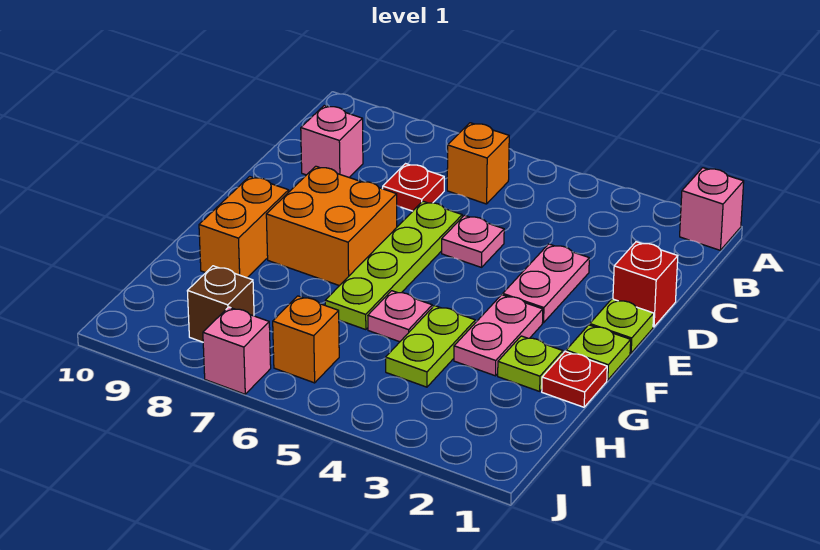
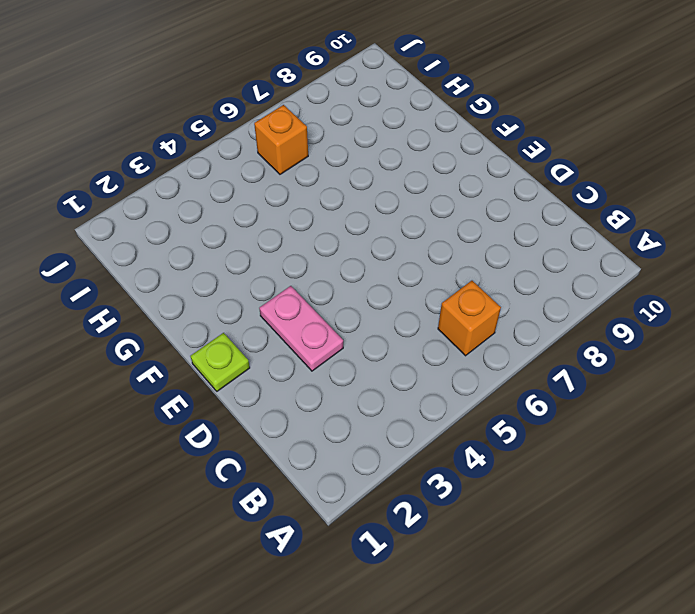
none -> pink 1x1 brick [680,168,744,250]
none -> red 1x1 plate [383,164,444,211]
none -> pink 1x1 brick [301,106,363,177]

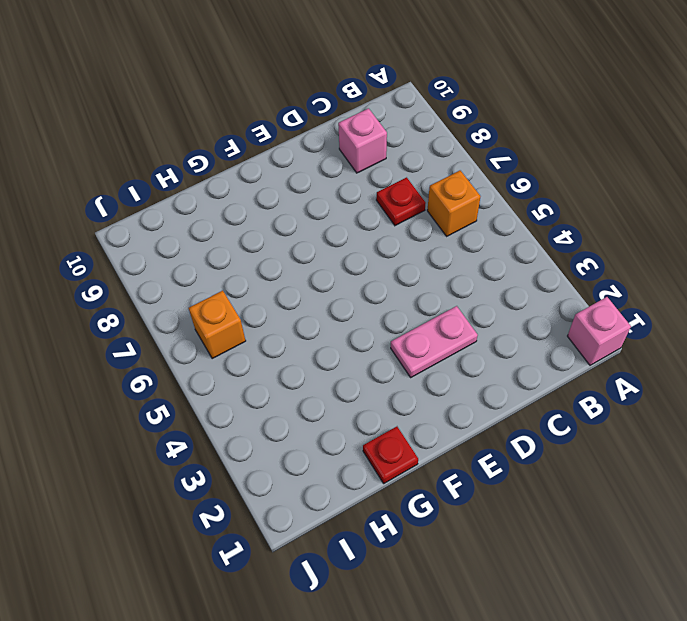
none -> red 1x1 brick [613,242,678,327]
none -> pink 1x1 plate [442,215,504,267]
none -> lime 1x4 plate [325,201,462,330]

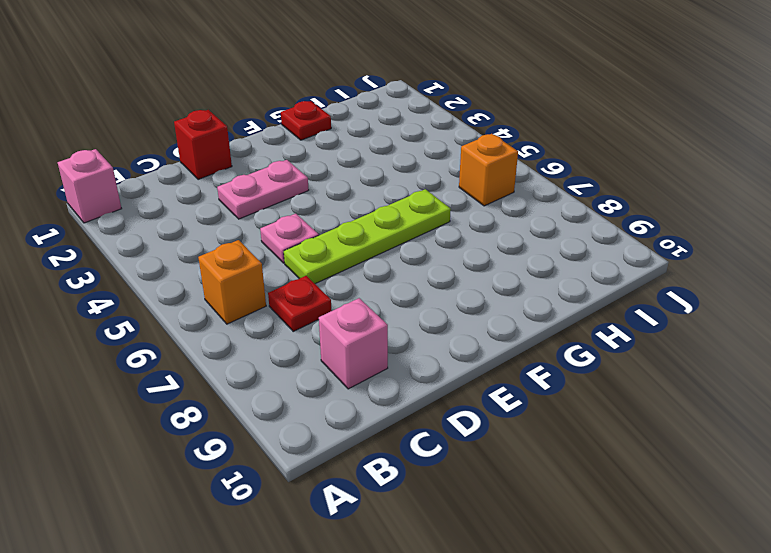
none -> lime 1x1 plate [590,299,654,353]
none -> orange 2x2 brick [266,166,397,286]
none -> lime 1x1 plate [566,325,631,380]

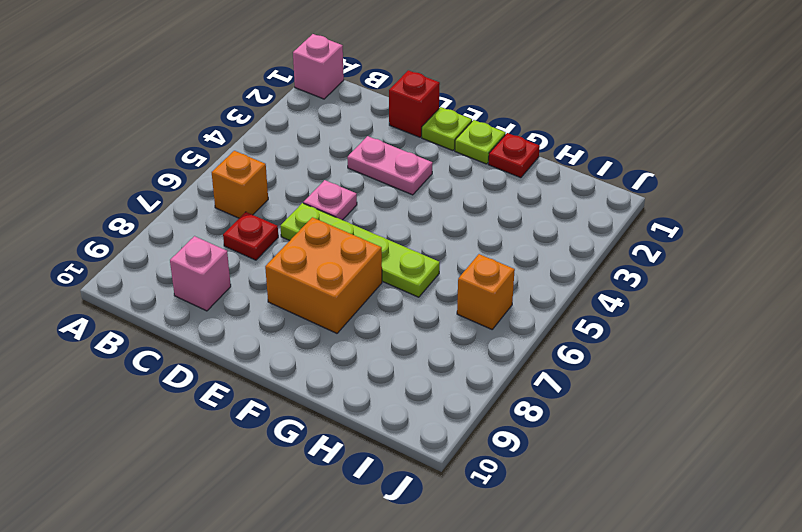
none -> pink 1x2 plate [454,295,543,376]
none -> orange 1x2 brick [199,176,289,278]
none -> lime 1x1 plate [498,336,563,391]

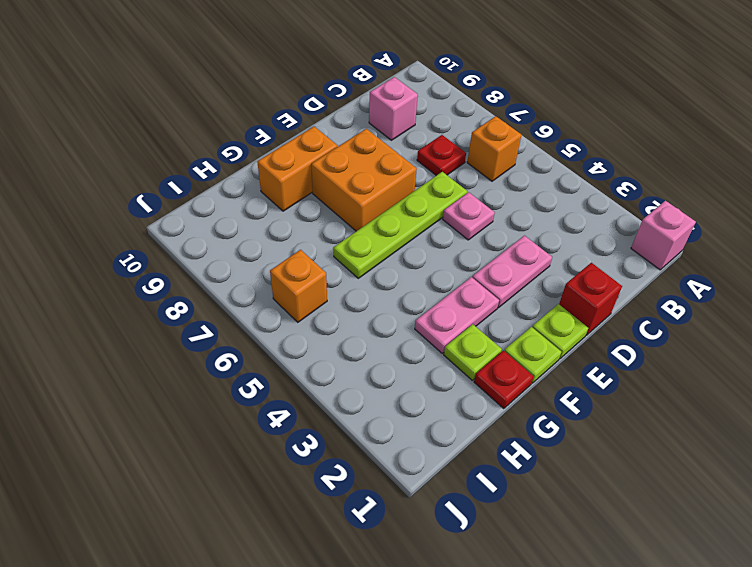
none -> lime 1x2 plate [386,306,475,387]
none -> pink 1x1 plate [368,291,432,342]
none -> brown 1x1 brick [188,266,254,342]

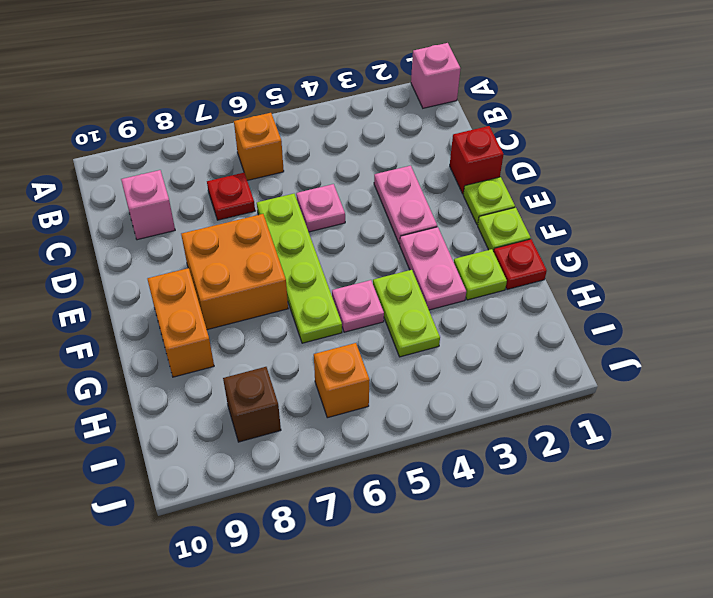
none -> pink 1x1 brick [203,307,271,394]

